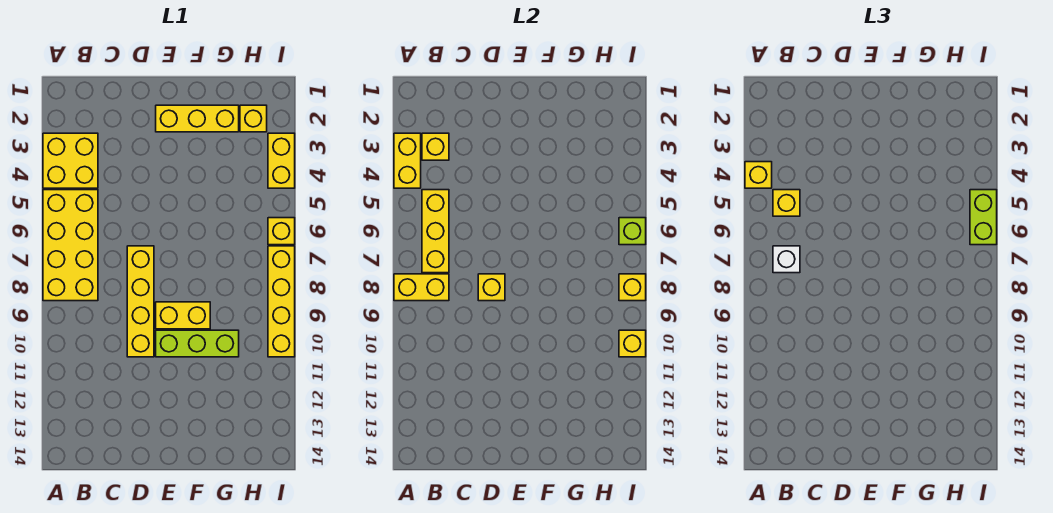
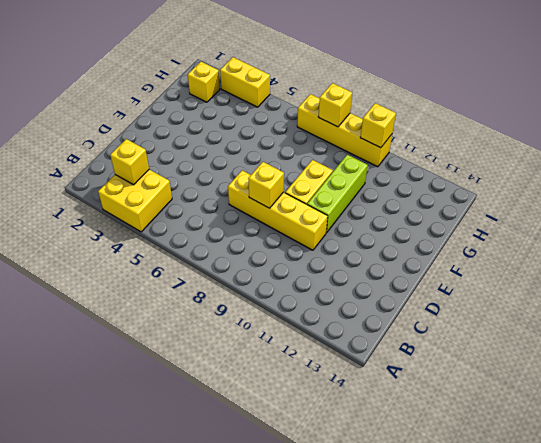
none -> yellow 2x4 brick [43,190,98,301]
none -> yellow 1x3 brick [156,105,239,132]
none -> yellow 1x1 brick [268,218,295,245]

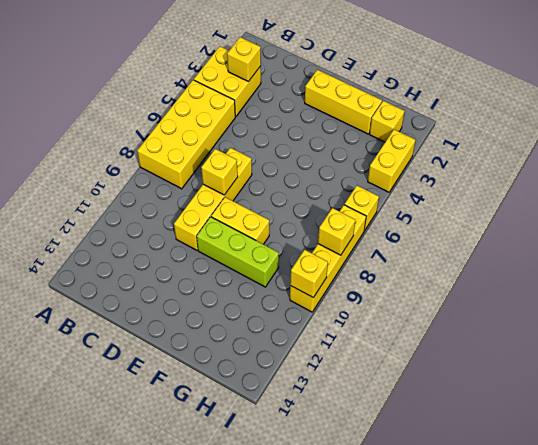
none -> yellow 1x2 brick [394,133,421,188]
none -> yellow 1x2 brick [394,274,449,301]
none -> yellow 1x3 brick [422,190,449,273]

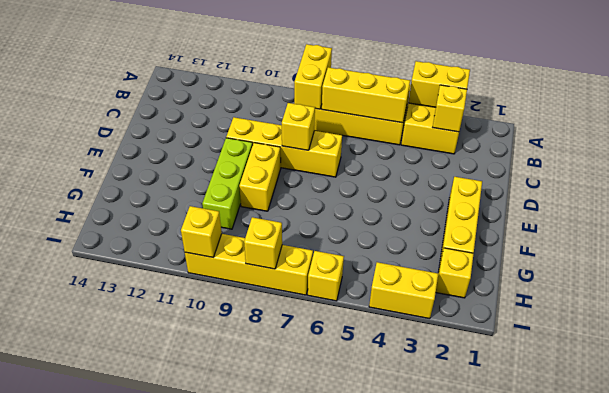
none -> lime 1x1 brick [619,218,646,245]
none -> yellow 1x1 brick [745,162,772,188]
none -> yellow 1x1 brick [773,190,800,216]

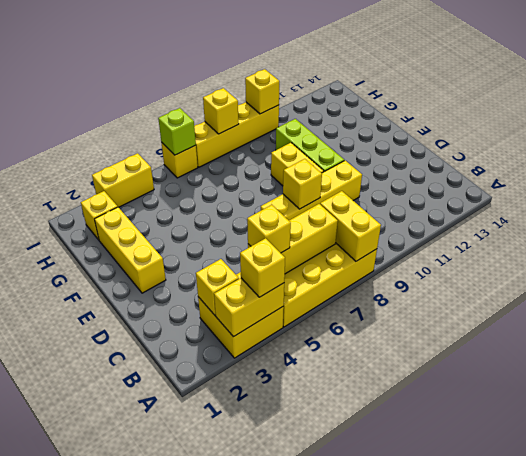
none -> white 1x1 brick [773,246,800,273]
none -> lime 1x2 brick [970,190,997,245]

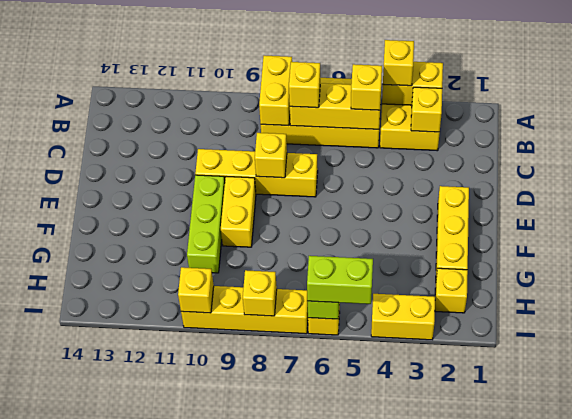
yellow 1x1 brick [289,62,320,108] -> white 1x1 brick [773,246,800,273]

